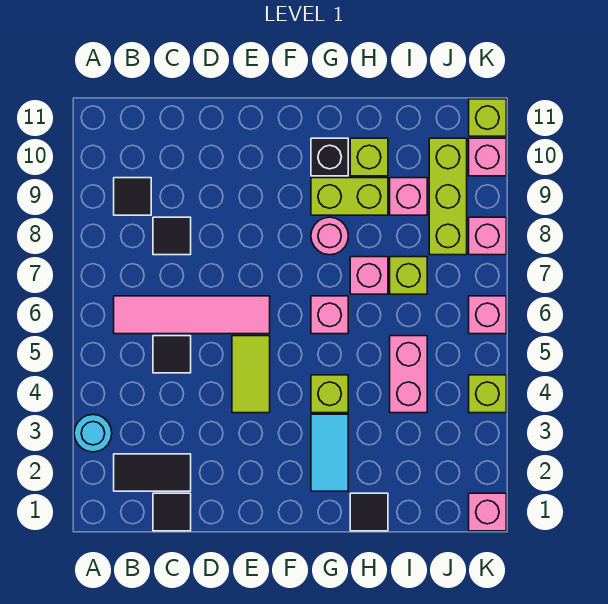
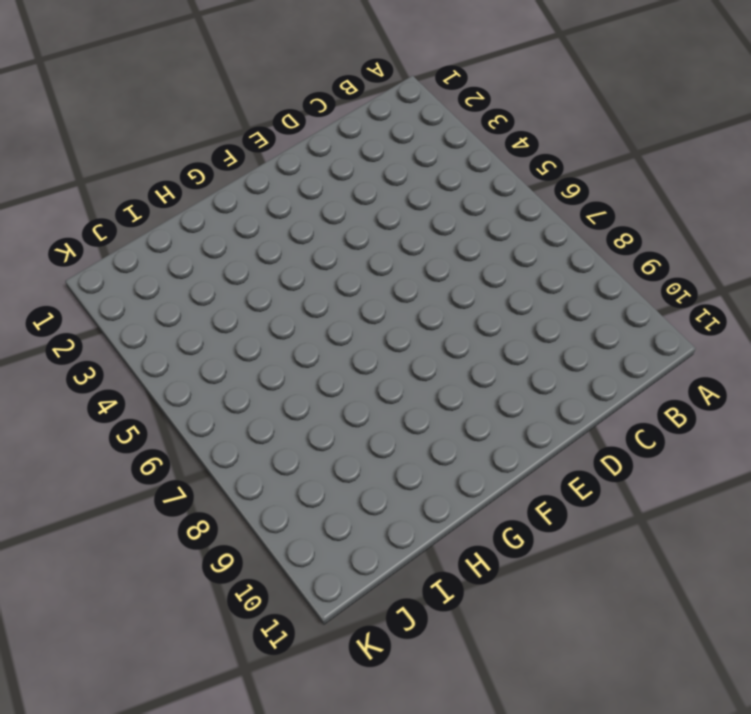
none -> cyan 1x1 round brick [74,415,112,452]
none -> black 1x2 tile [114,454,191,491]
none -> pink 1x4 tile [114,296,270,334]

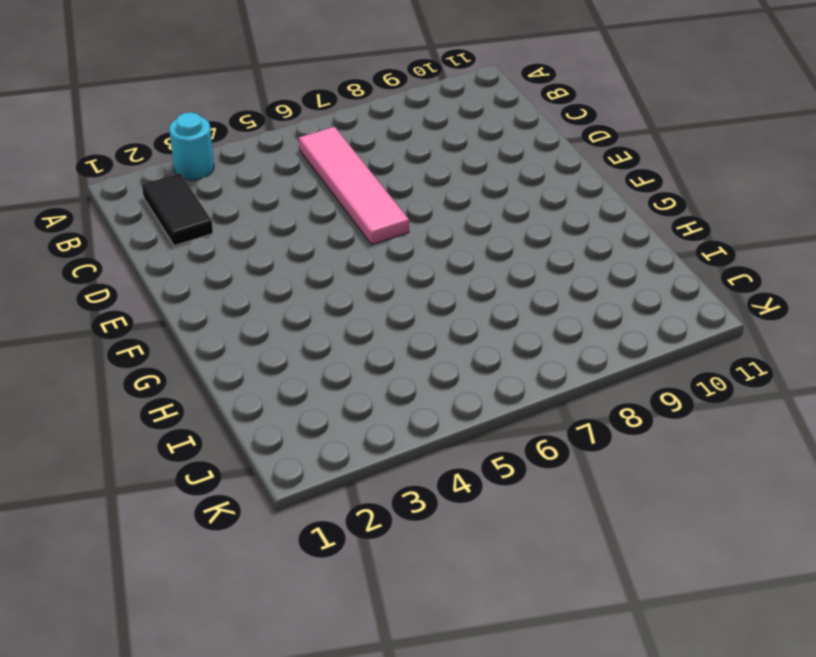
none -> black 1x1 tile [114,178,151,215]
none -> black 1x1 tile [153,493,191,531]
none -> black 1x1 tile [153,336,191,373]

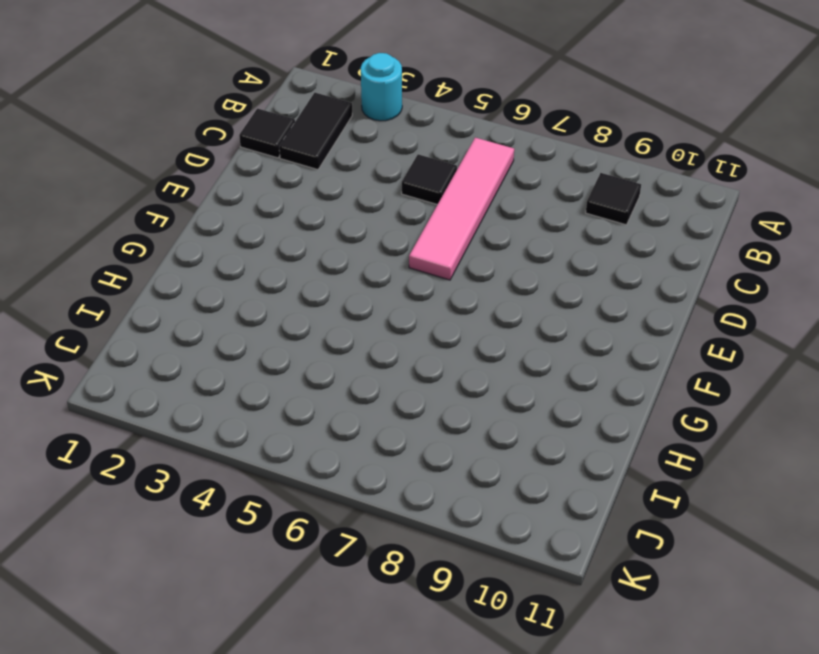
none -> black 1x1 tile [153,217,191,255]
none -> lime 1x2 tile [232,336,270,413]
none -> cyan 1x2 tile [311,414,348,491]

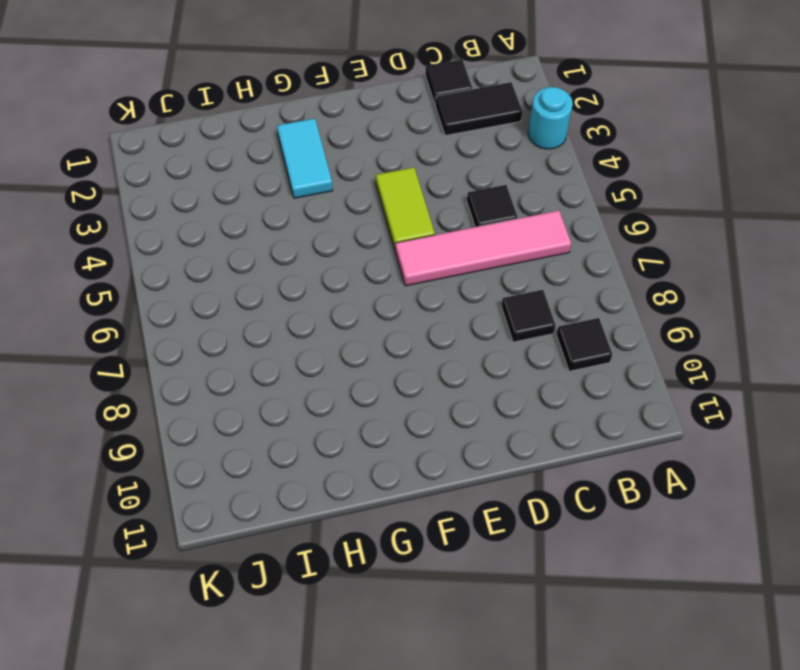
none -> lime 1x1 brick [311,375,348,413]
none -> pink 1x1 brick [311,296,348,334]
none -> pink 1x1 round brick [311,217,348,255]

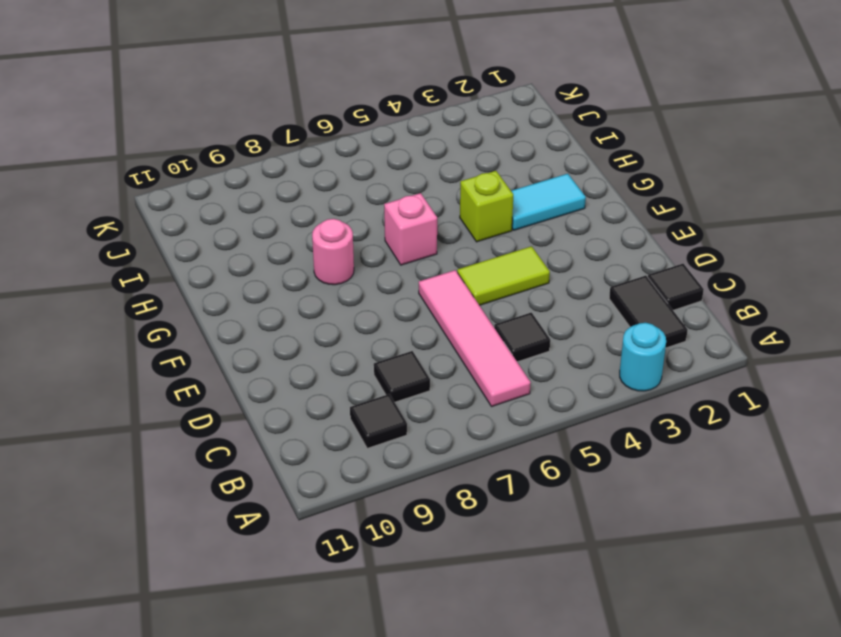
none -> lime 1x2 brick [311,178,388,215]
none -> black 1x1 brick [311,138,348,176]
none -> black 1x1 tile [350,493,388,531]

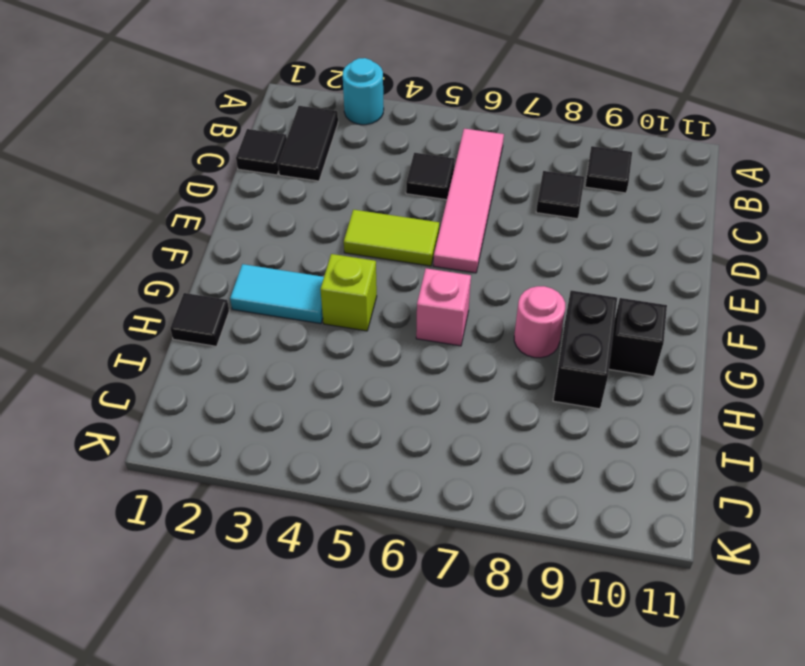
black 1x2 brick [553,291,617,409] -> lime 1x2 brick [311,178,388,215]
none -> pink 1x1 brick [350,257,388,294]
none -> lime 1x1 brick [350,138,388,176]
none -> pink 1x2 brick [390,336,427,413]

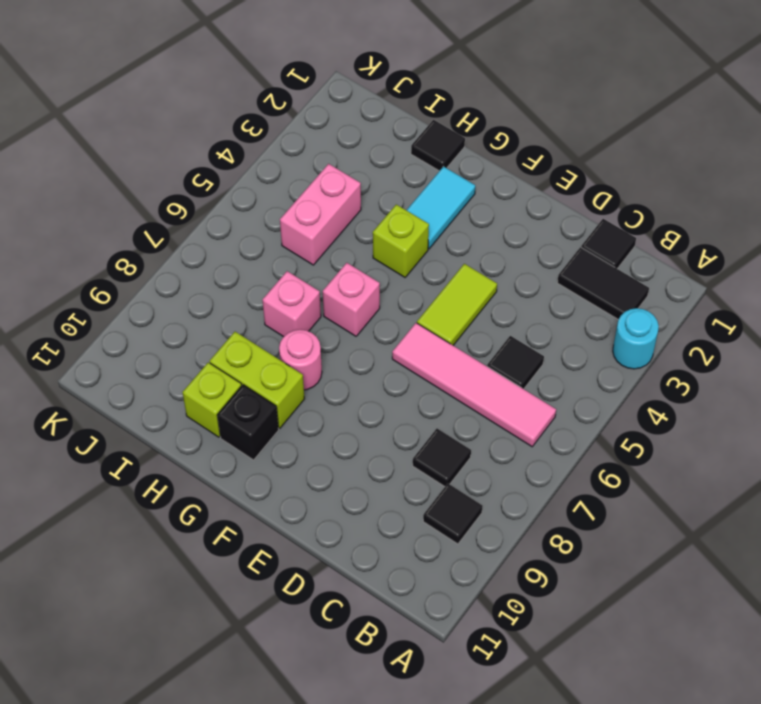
none -> lime 1x1 brick [390,257,427,294]
none -> pink 1x1 brick [390,178,427,215]
none -> lime 1x3 brick [429,138,467,255]

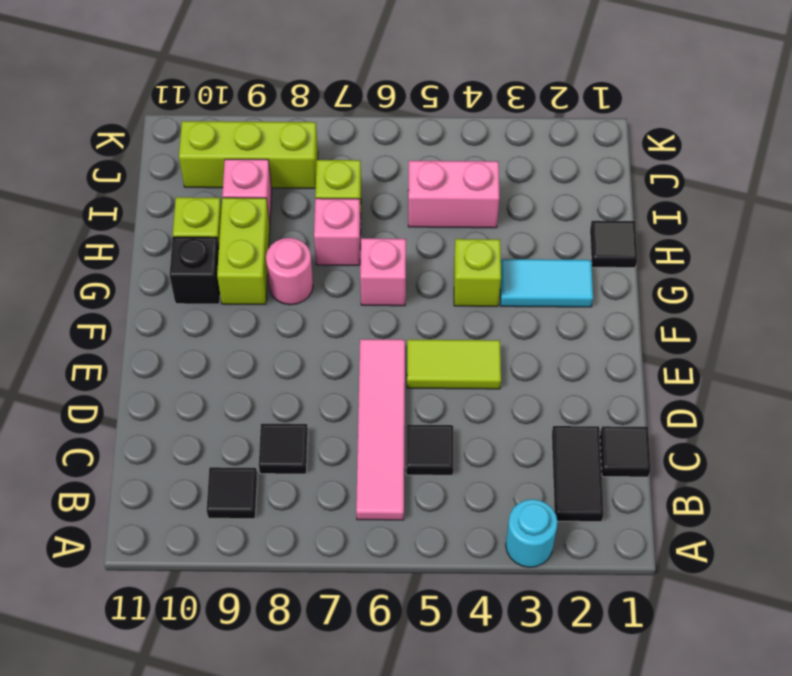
none -> pink 1x1 brick [469,493,506,531]
none -> lime 1x1 brick [469,375,506,413]
none -> pink 1x1 brick [469,296,506,334]

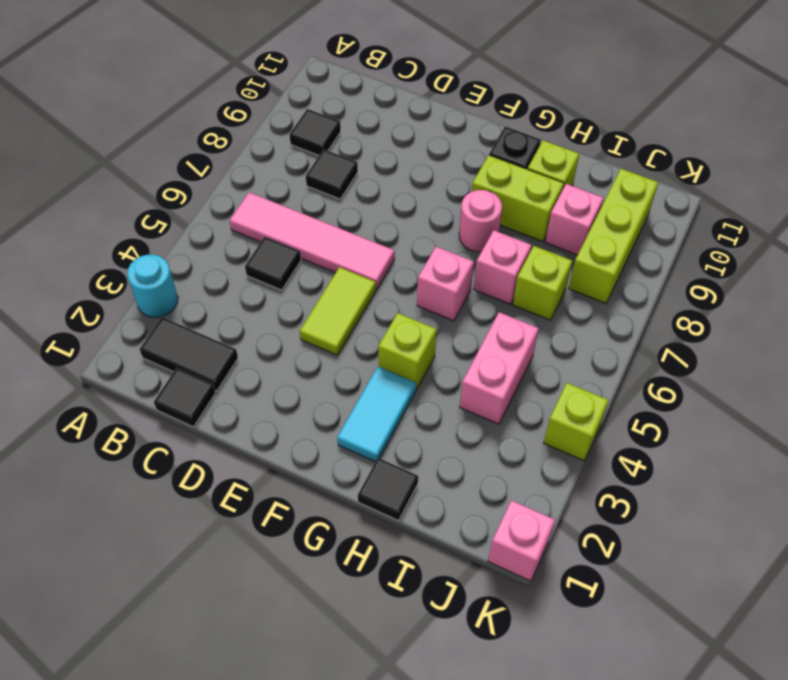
none -> pink 1x1 brick [469,296,506,334]
none -> pink 1x1 brick [469,217,506,255]
none -> pink 1x1 brick [469,138,506,176]

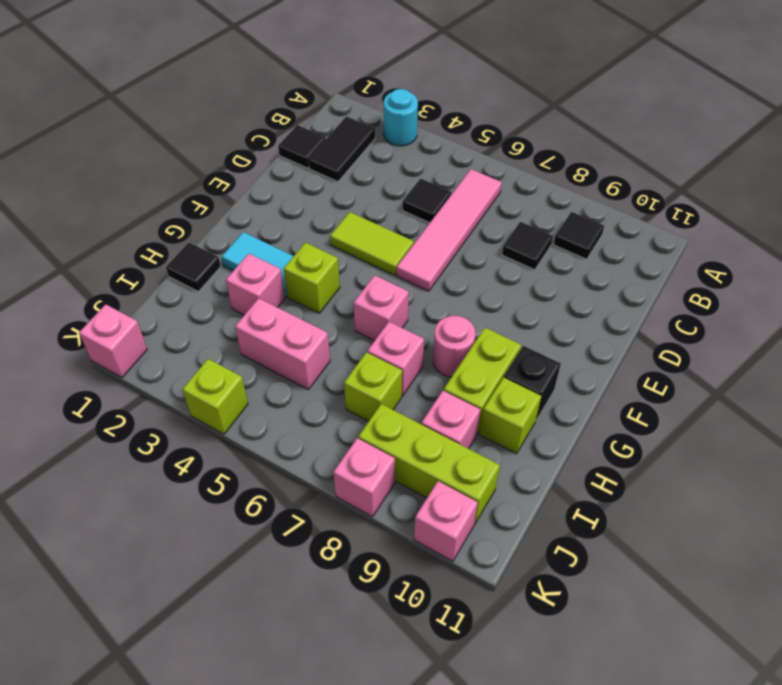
pink 1x1 brick [226,254,285,315] -> pink 1x1 brick moved to [469,296,506,334]
none -> lime 1x1 brick [469,99,506,136]

